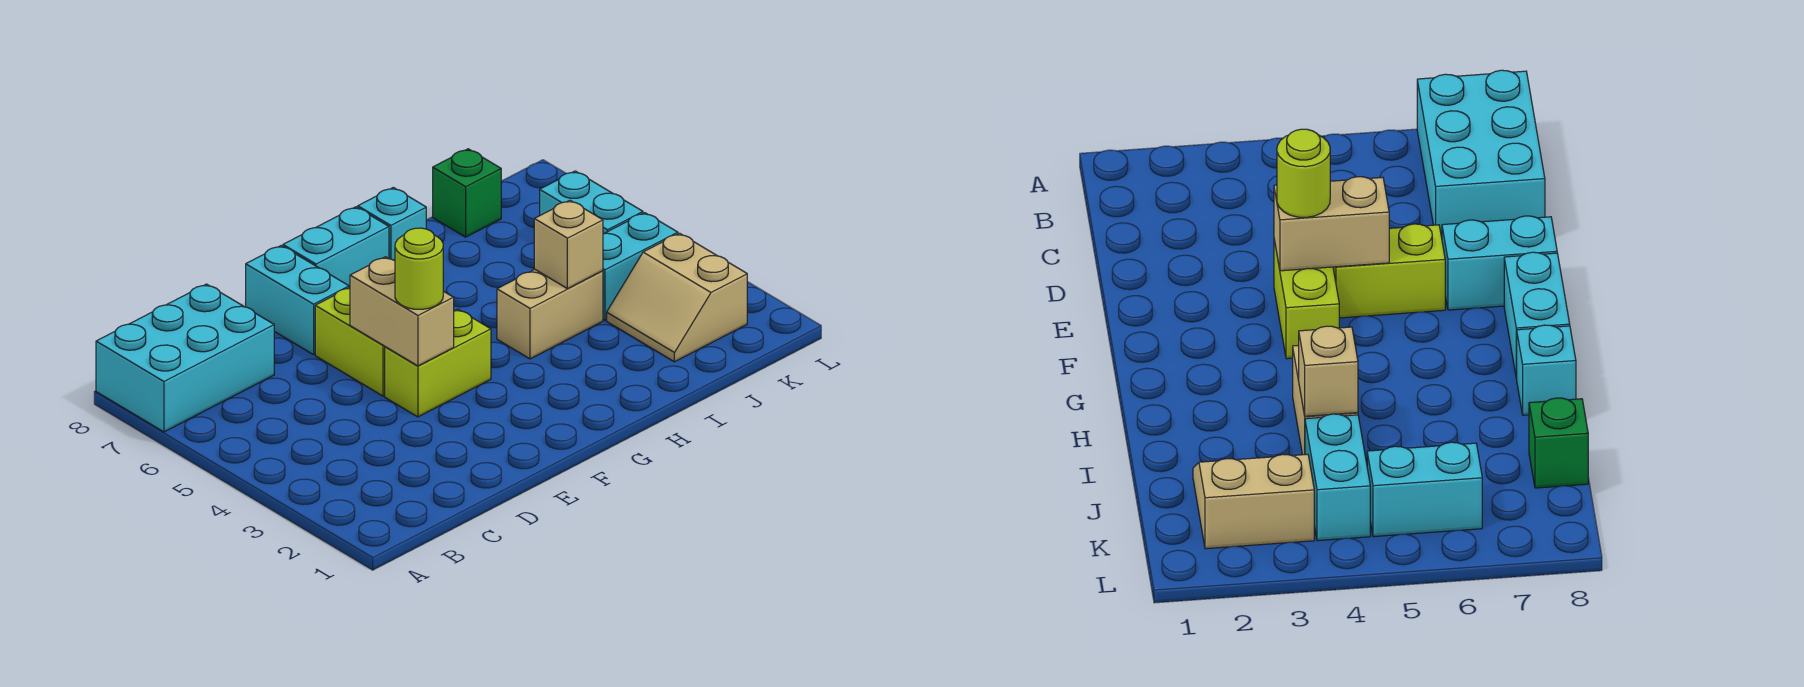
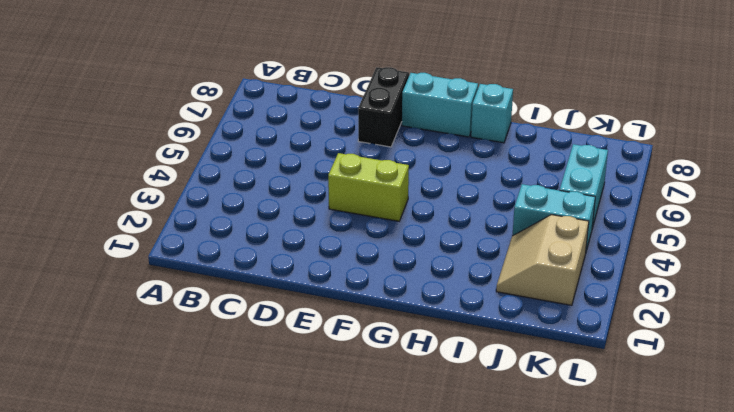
black 1x2 brick [358,67,409,147] -> cyan 1x2 brick [246,246,349,355]
none -> cyan 2x3 brick [96,284,274,432]
none -> lime 1x2 brick [315,288,385,396]
none -> tan 1x2 brick [497,269,603,359]

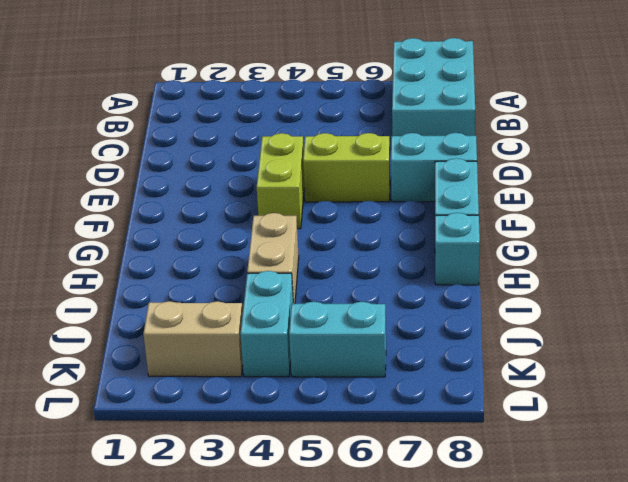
none -> green 1x1 brick [433,149,501,237]
none -> tan 1x2 brick [350,257,454,366]
none -> tan 1x1 brick [534,200,603,289]

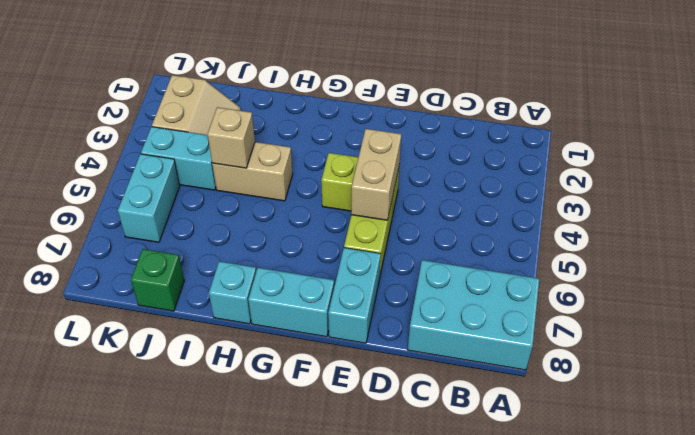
none -> lime 1x1 round brick [395,228,443,309]

